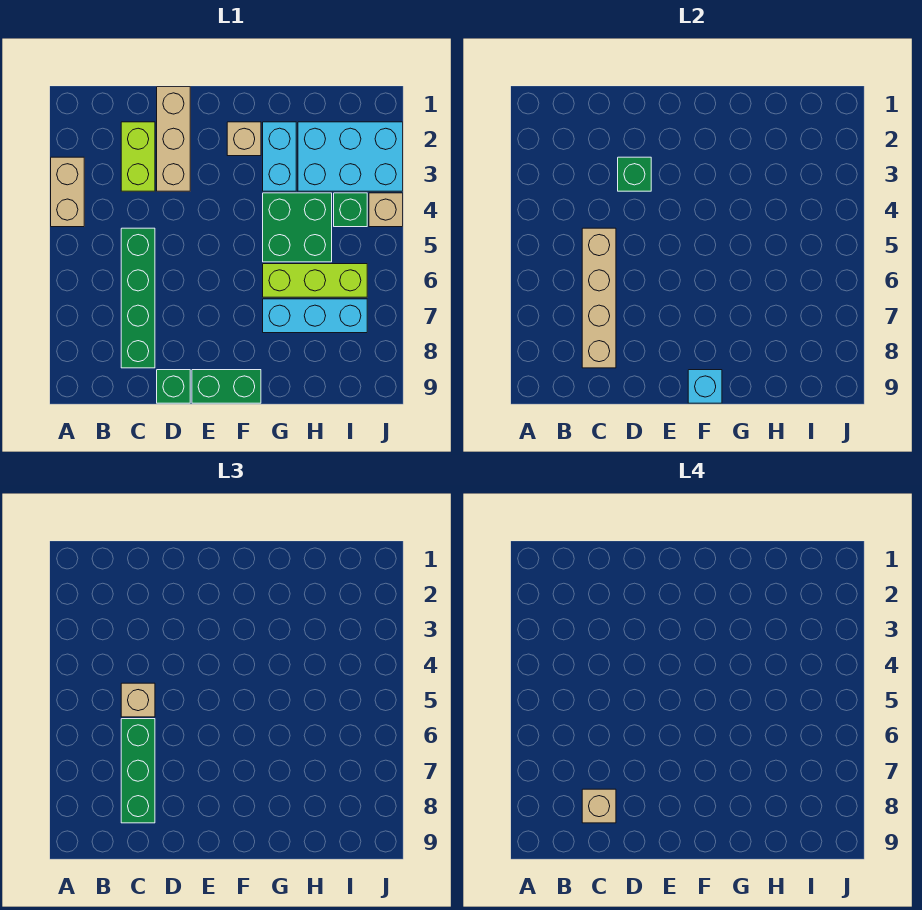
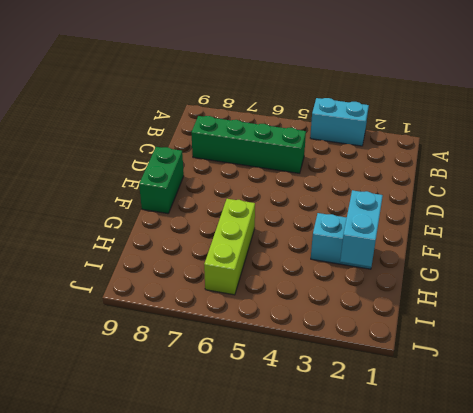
cyan 1x2 brick [310,98,369,146] -> tan 1x2 brick [51,157,84,227]
cyan 1x2 brick [340,190,383,267] -> none
none -> lime 1x2 brick [121,122,155,191]
none -> tan 1x3 brick [157,87,190,191]
none -> green 1x1 brick [157,370,190,403]

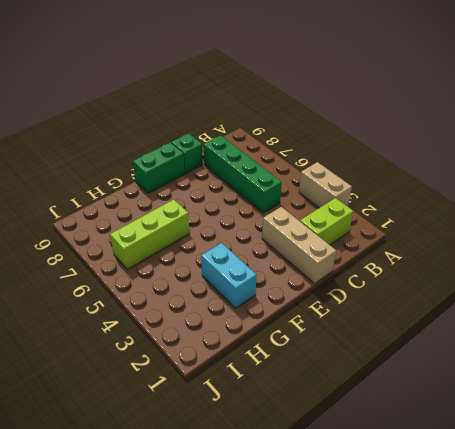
lime 1x2 brick [300,198,353,245] -> lime 1x2 brick turned to [121,122,155,191]
none -> tan 1x1 brick [227,122,261,156]
none -> green 2x2 brick [263,193,332,262]
none -> cyan 1x3 brick [263,299,367,333]

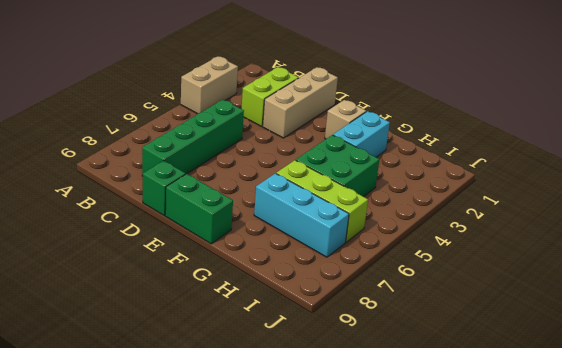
none -> cyan 2x3 brick [298,122,403,191]
none -> green 1x1 brick [334,193,367,227]
none -> tan 1x1 brick [369,193,403,227]

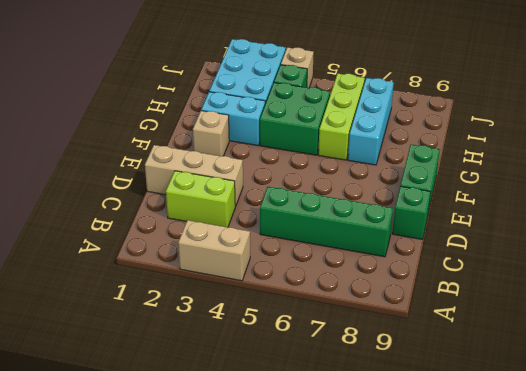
none -> tan 1x4 brick [582,228,616,368]
none -> green 1x1 brick [618,157,651,191]
none -> cyan 1x1 brick [688,370,722,403]

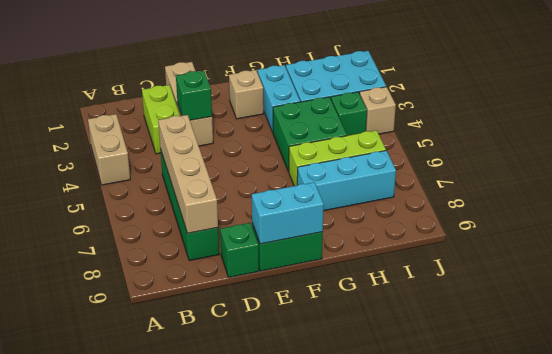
cyan 1x2 brick [252,182,324,244] -> cyan 1x1 brick [688,370,722,403]
none -> tan 1x1 brick [121,683,155,717]
none -> green 1x3 brick [121,719,155,823]
none -> tan 1x1 brick [582,789,616,823]

